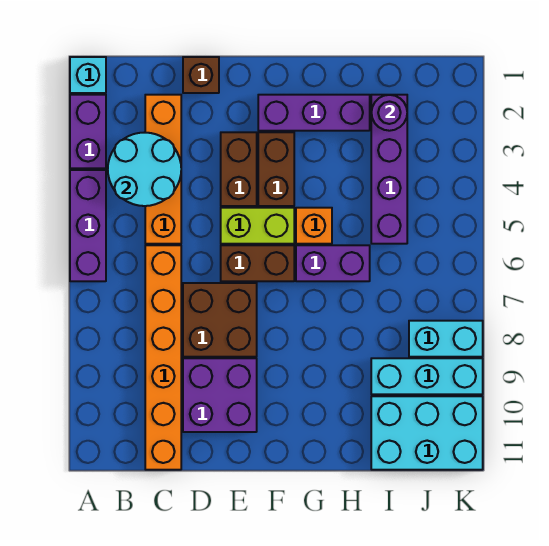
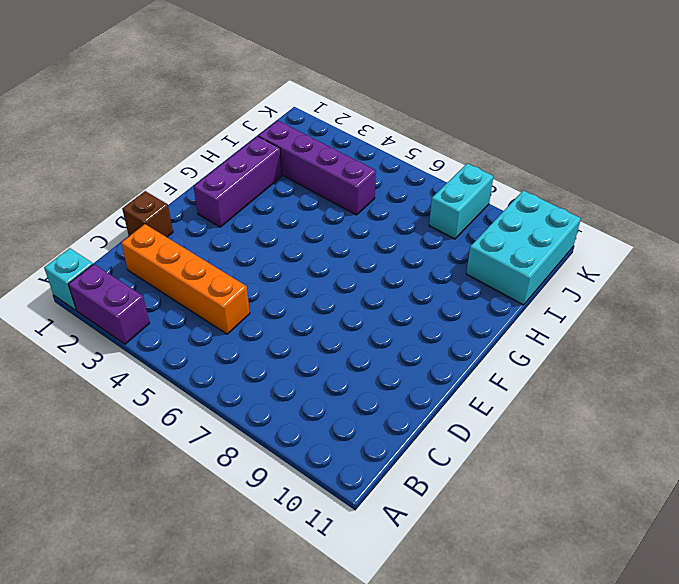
none -> purple 1x3 brick [70,170,106,281]
none -> orange 1x6 brick [145,245,181,470]
none -> brown 2x2 brick [183,283,257,357]

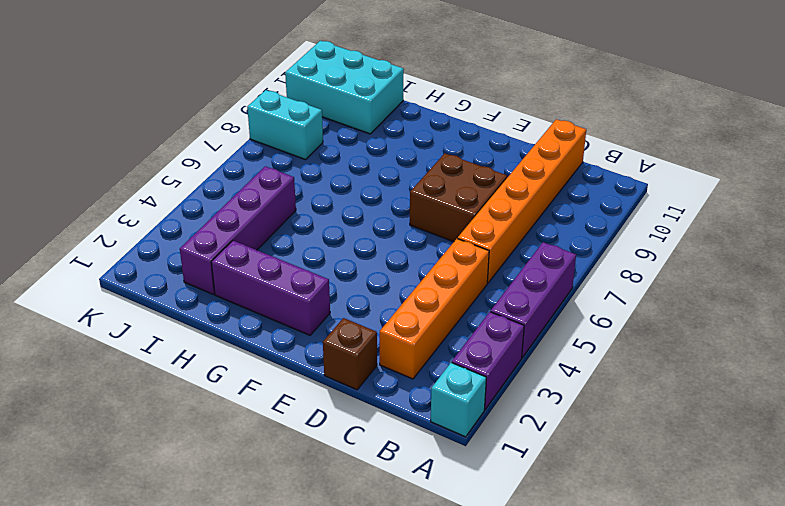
none -> purple 2x2 brick [183,358,257,432]
none -> brown 1x2 brick [221,132,257,206]
none -> lime 1x2 brick [221,208,294,244]

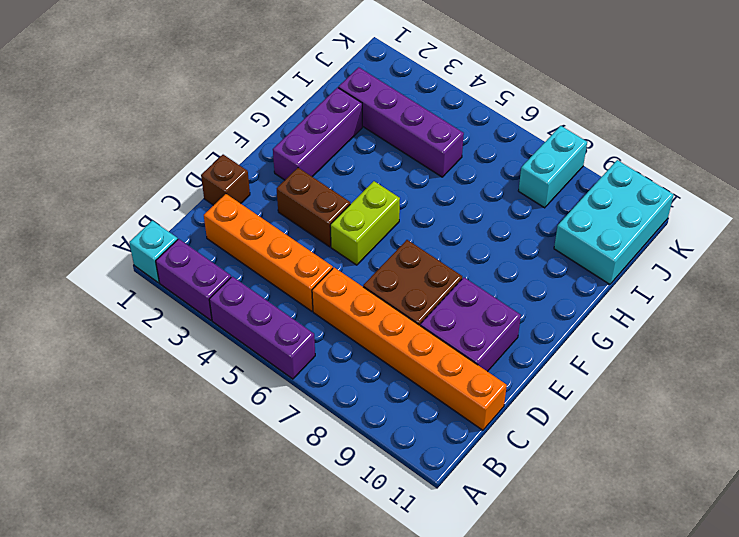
none -> brown 1x2 brick [221,245,294,281]
none -> brown 1x2 brick [258,132,294,206]
none -> orange 1x1 brick [296,208,332,244]

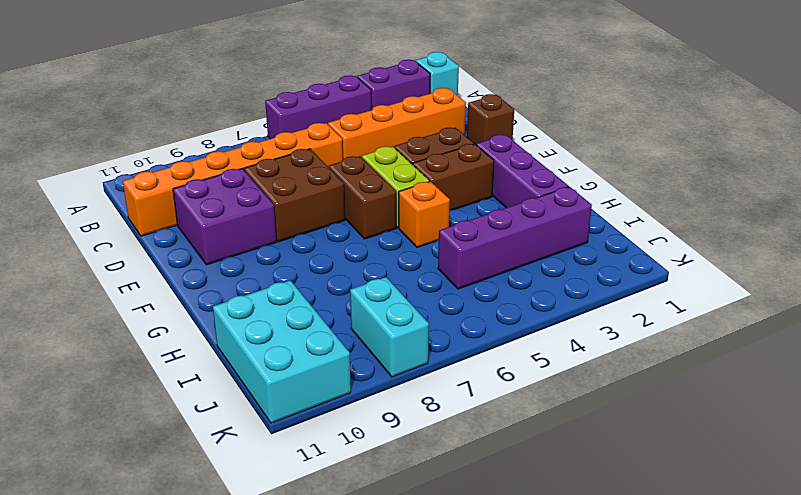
none -> purple 1x2 brick [296,245,370,281]
none -> cyan 1x3 brick [371,358,483,394]
none -> cyan 2x2 round brick [108,133,181,206]

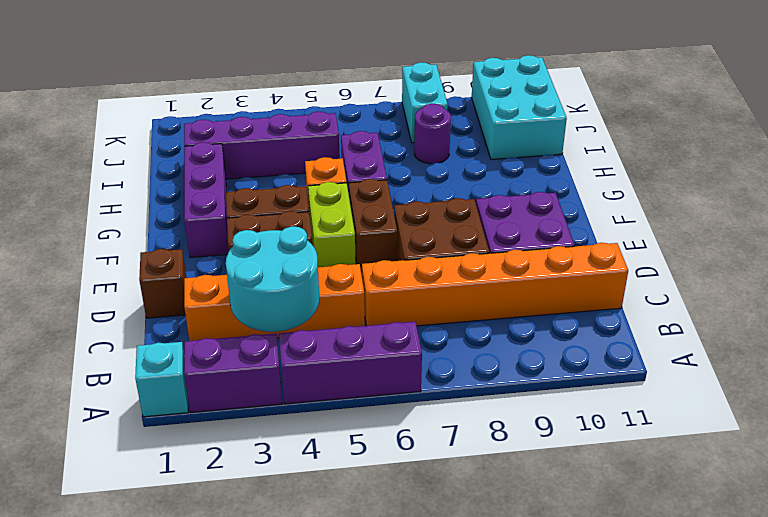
purple 1x1 round brick [414,104,451,164] -> purple 1x1 round brick moved to [371,95,407,131]
none -> cyan 1x3 brick [371,358,483,394]

